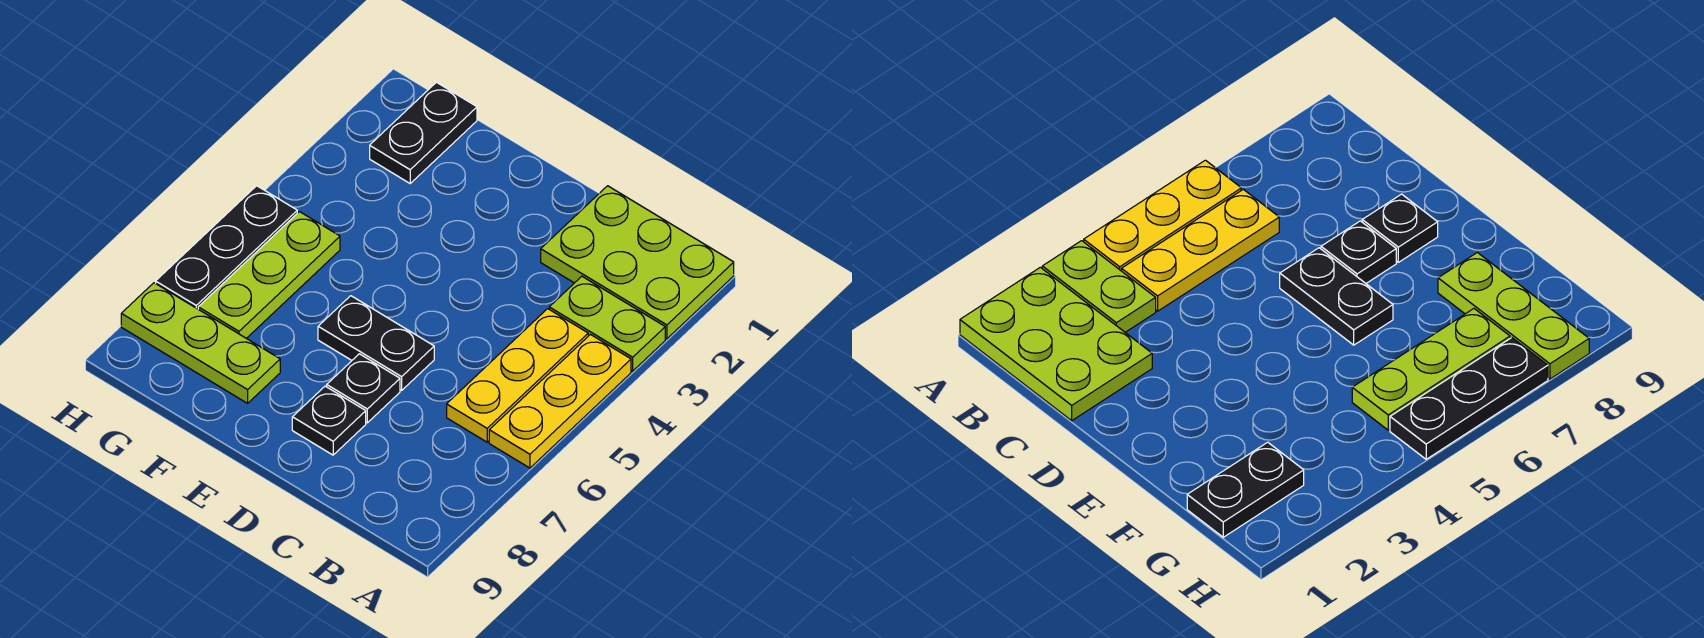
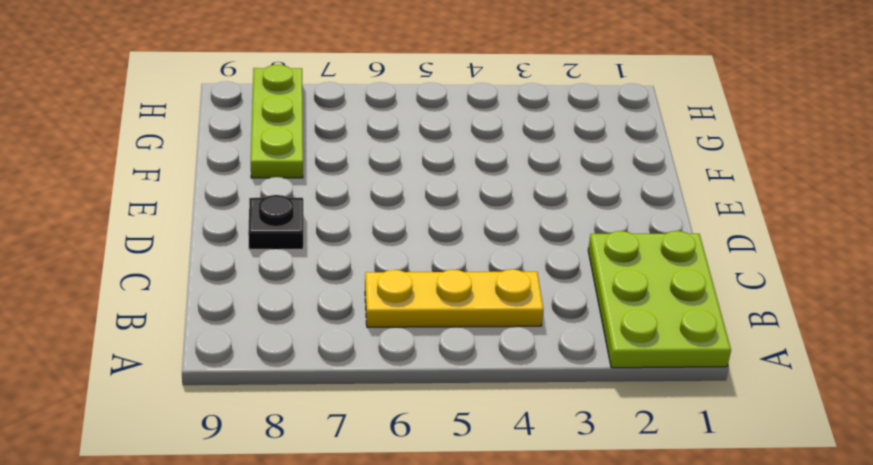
none -> lime 1x2 plate [549,276,665,371]
none -> yellow 1x3 plate [489,335,631,468]

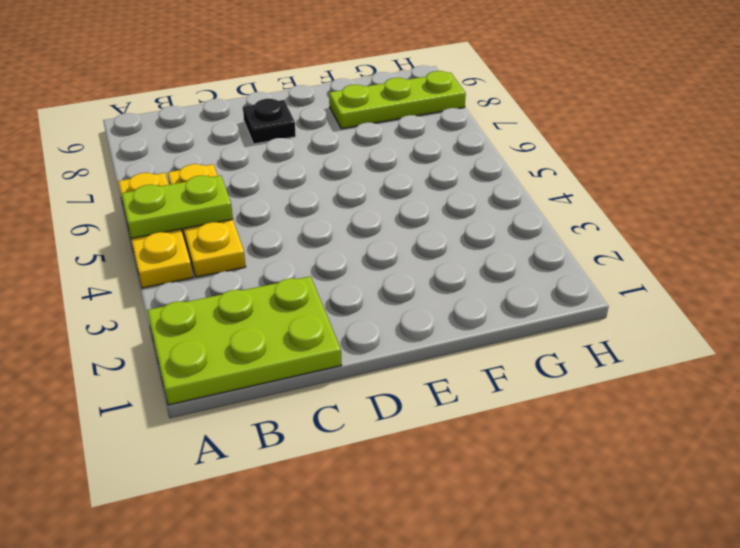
lime 1x2 plate [121,175,233,239] -> lime 1x2 plate moved to [549,276,665,371]
none -> black 1x2 plate [318,296,434,390]
none -> black 1x1 plate [327,354,400,423]

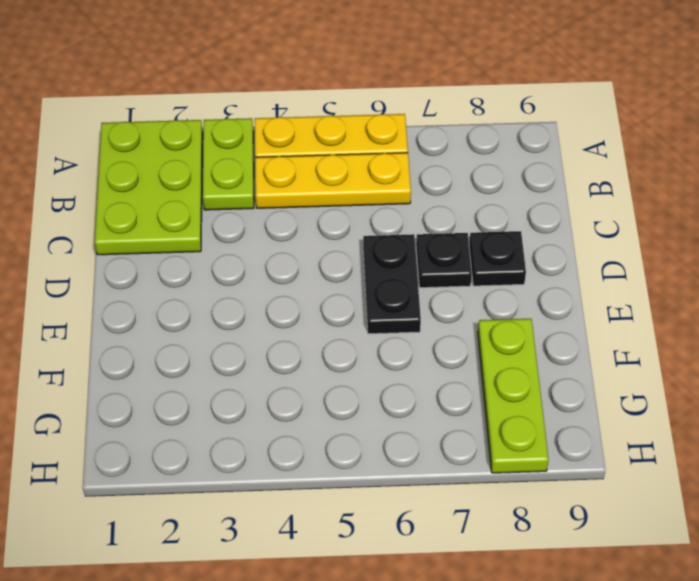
none -> black 1x2 plate [370,82,477,183]
none -> lime 1x3 plate [198,212,340,338]

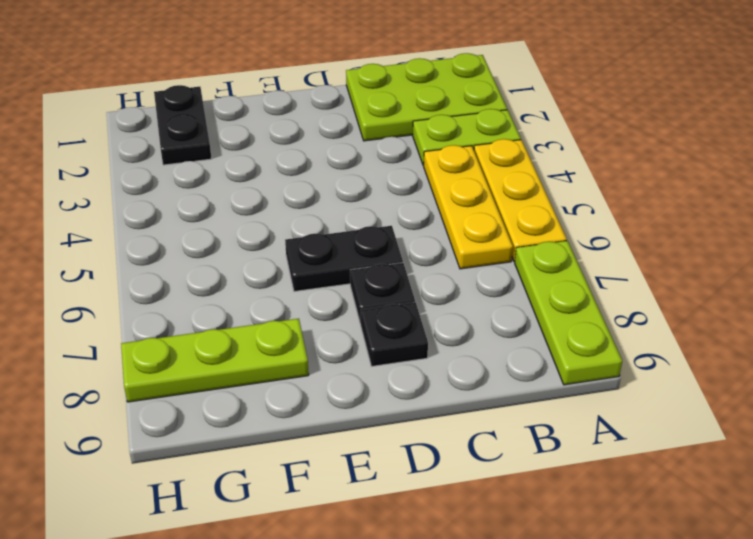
lime 1x3 plate [515,241,622,385] -> lime 1x3 plate moved to [198,212,340,338]
none -> black 1x3 plate [156,186,297,309]

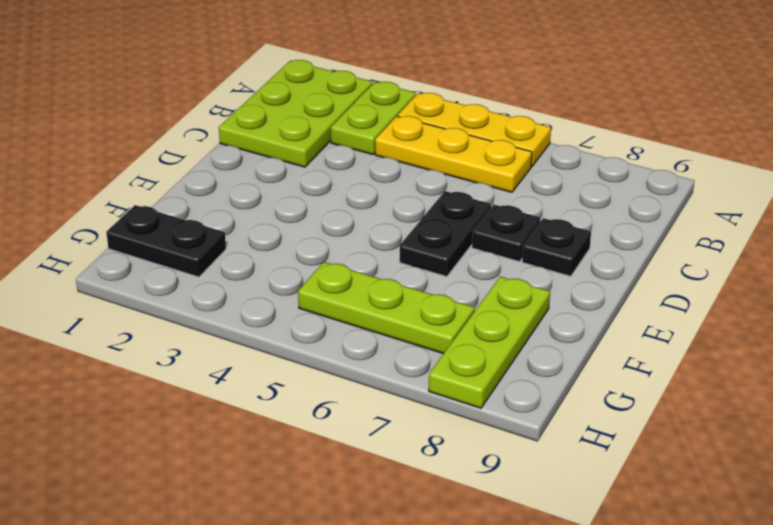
none -> black 1x3 plate [156,186,297,309]

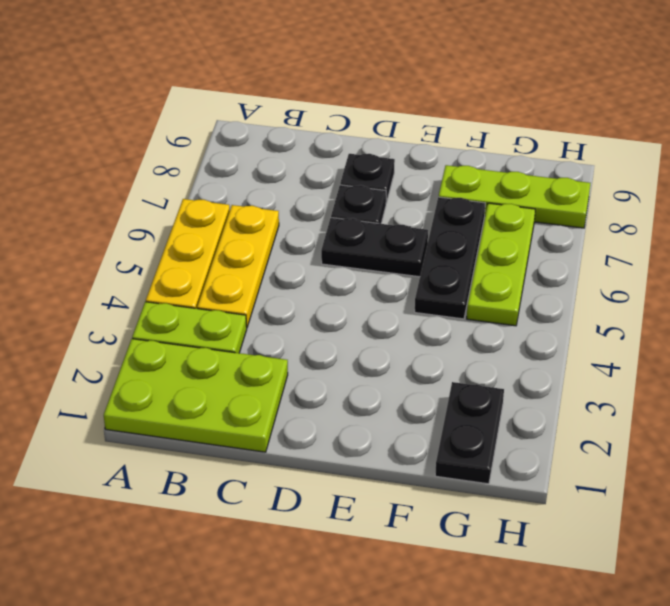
black 1x3 plate [415,197,485,319] -> black 1x3 plate moved to [156,186,297,309]

